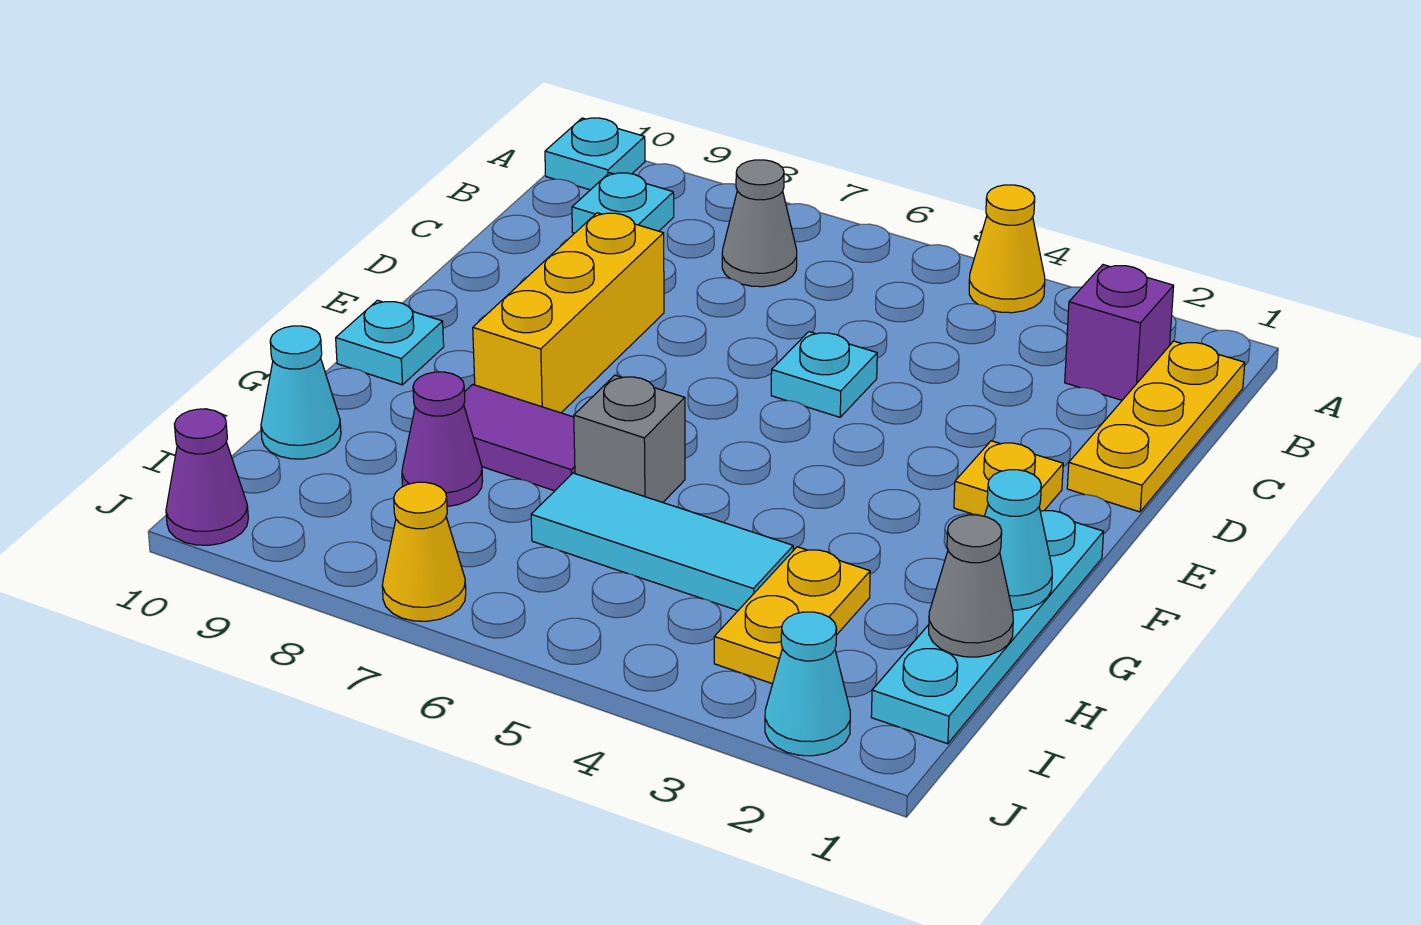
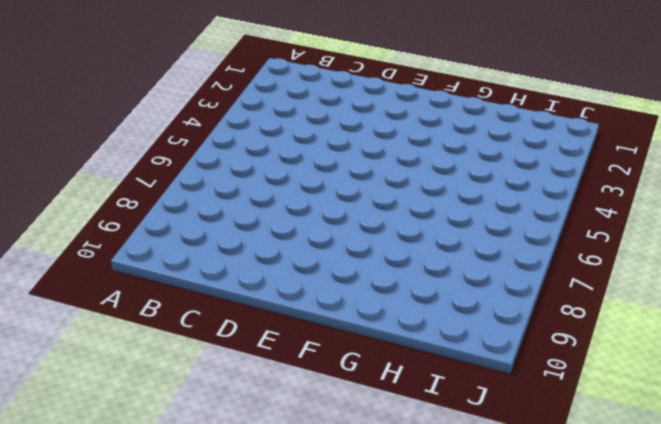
none -> yellow 1x1 cone [969,185,1045,313]
none -> cyan 1x1 plate [545,118,645,190]
none -> yellow 1x3 plate [1067,341,1245,512]

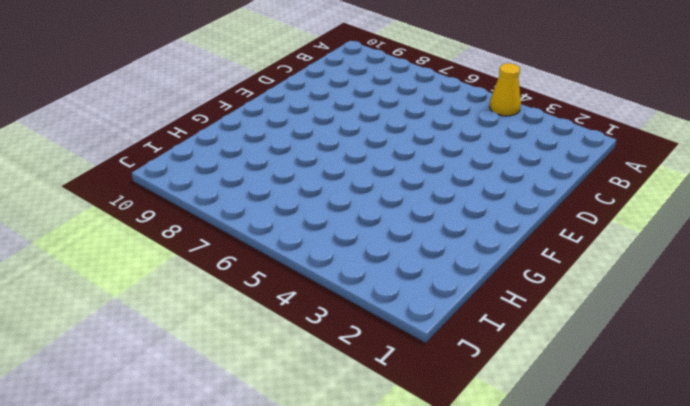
none -> cyan 1x1 plate [545,118,645,190]
none -> yellow 1x3 plate [1067,341,1245,512]
none -> purple 1x1 brick [1065,265,1174,400]

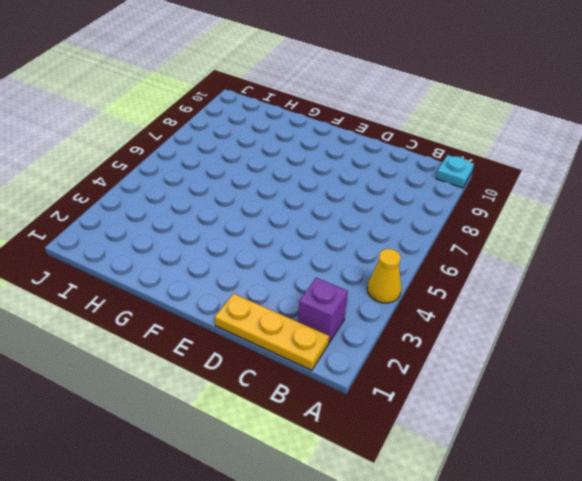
none -> grey 1x1 cone [722,160,797,287]
none -> cyan 1x1 plate [572,173,674,233]
none -> cyan 1x1 plate [771,332,877,417]

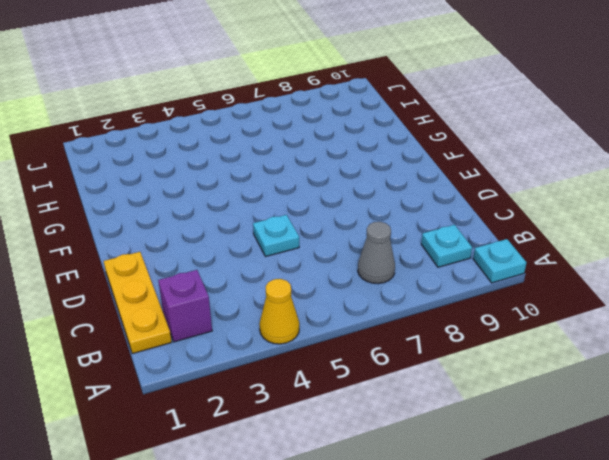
none -> yellow 1x3 brick [473,213,664,413]
none -> yellow 1x1 plate [954,441,1063,516]
none -> cyan 1x4 plate [871,511,1104,744]

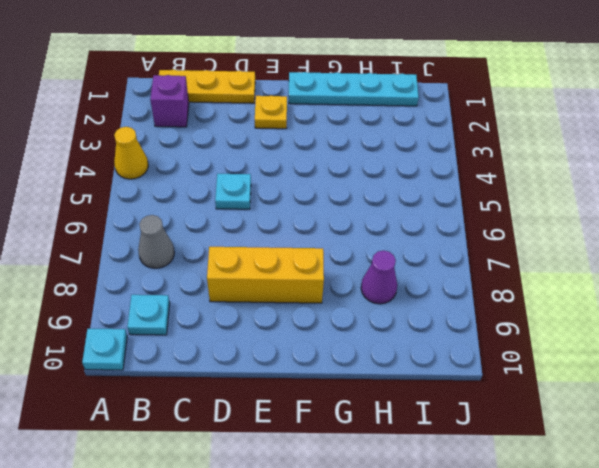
none -> cyan 1x1 plate [336,300,444,385]
none -> grey 1x1 brick [574,375,685,502]
none -> purple 1x2 tile [464,384,575,491]

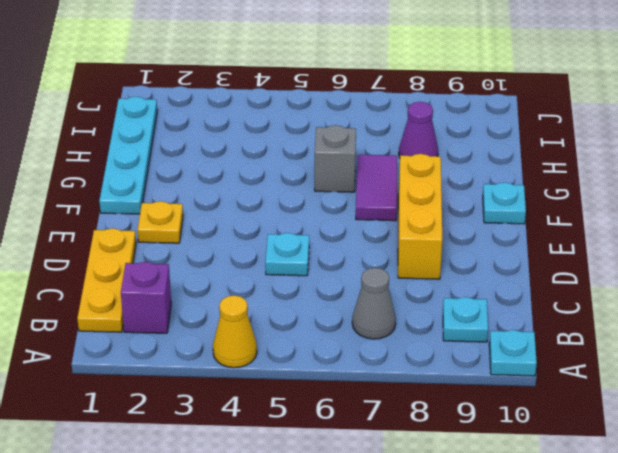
purple 1x2 tile [356,155,397,221] -> purple 1x2 tile turned to [464,384,575,491]
none -> yellow 1x2 plate [714,547,870,684]
none -> cyan 1x3 tile [531,473,793,611]
none -> cyan 1x1 cone [261,326,341,459]

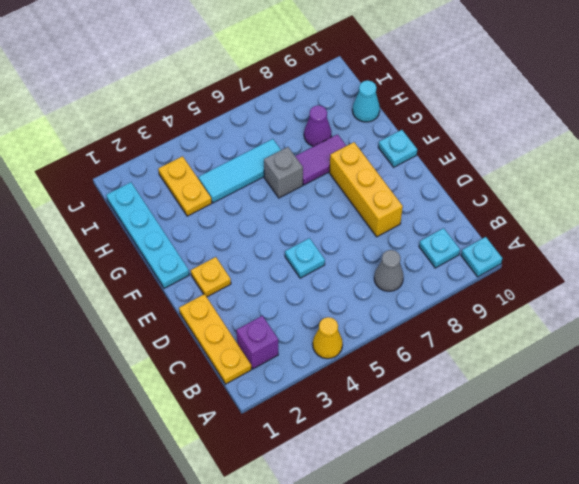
none -> cyan 1x1 cone [765,612,850,756]
none -> yellow 1x1 cone [382,482,466,621]
none -> purple 1x1 cone [166,409,248,545]

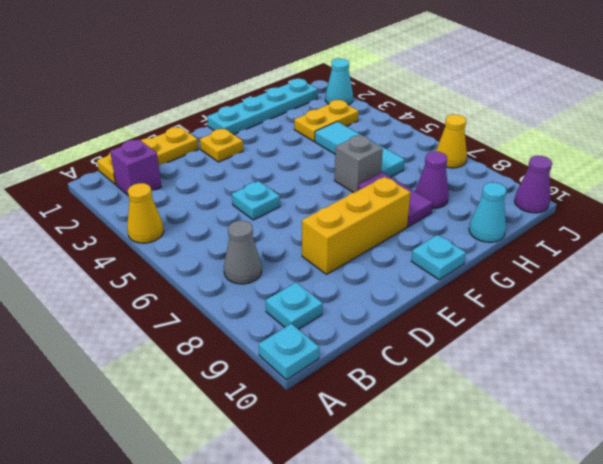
none -> cyan 1x1 cone [985,470,1052,610]
none -> grey 1x1 cone [929,515,1013,657]

